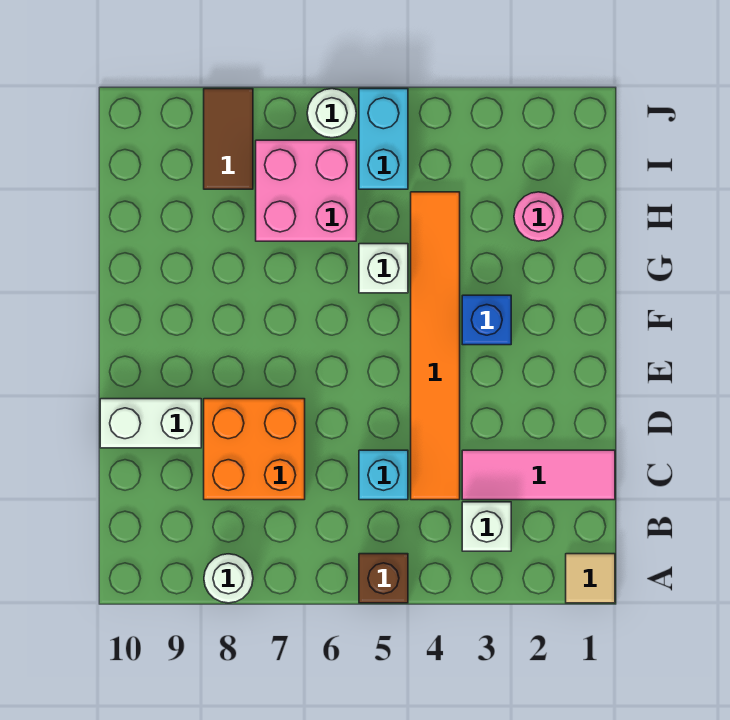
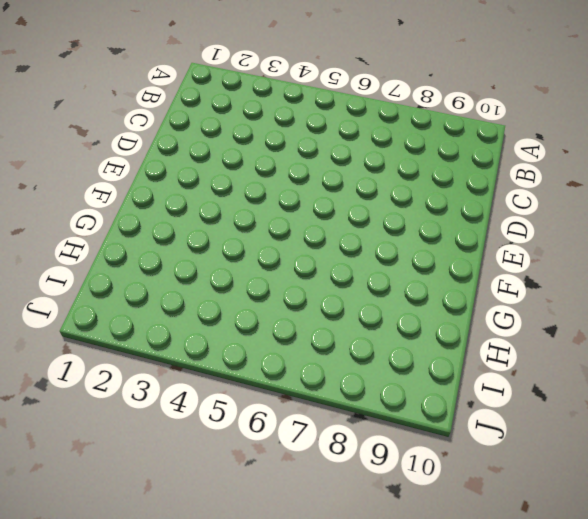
none -> tan 1x1 tile [566,554,615,603]
none -> brown 1x1 brick [359,554,408,603]
none -> white 1x1 round brick [204,554,253,603]

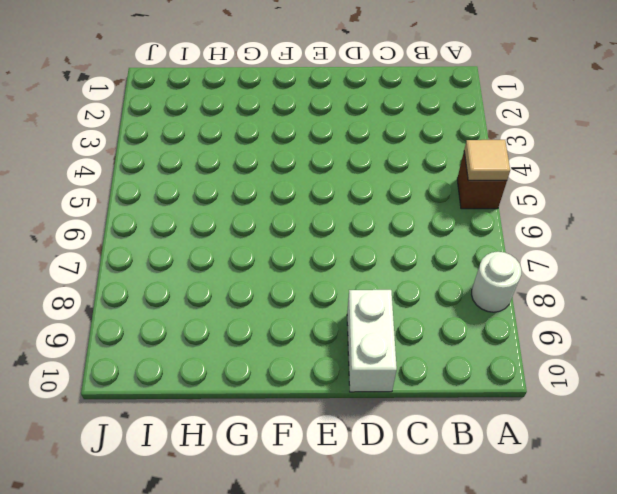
tan 1x1 tile [464,140,510,180] -> tan 1x1 tile moved to [566,554,615,603]
none -> white 1x1 brick [462,502,511,551]
none -> pink 1x3 tile [462,450,615,500]
none -> orange 1x6 tile [411,192,460,500]

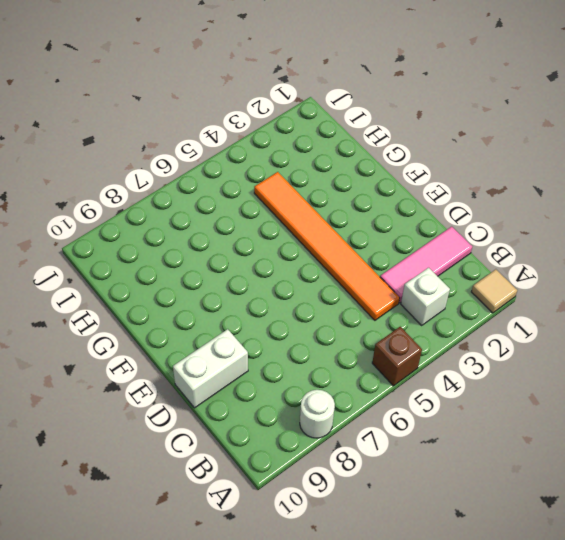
none -> cyan 1x1 brick [359,450,408,500]
none -> orange 2x2 brick [204,399,305,500]
none -> blue 1x1 brick [462,295,511,345]

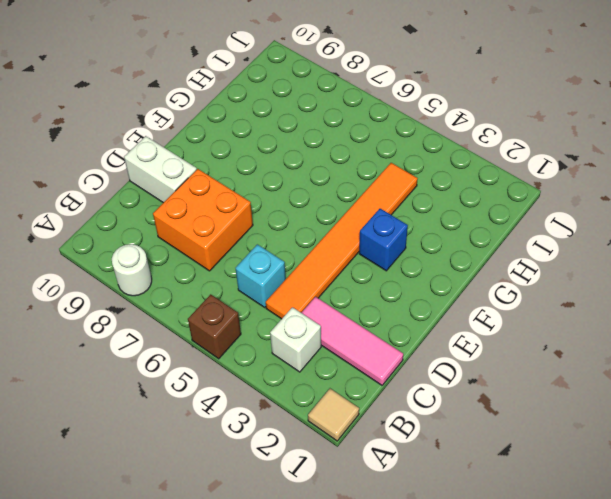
none -> white 1x1 brick [359,244,408,293]
none -> pink 1x1 round brick [514,192,563,241]
none -> pink 2x2 brick [256,140,356,241]

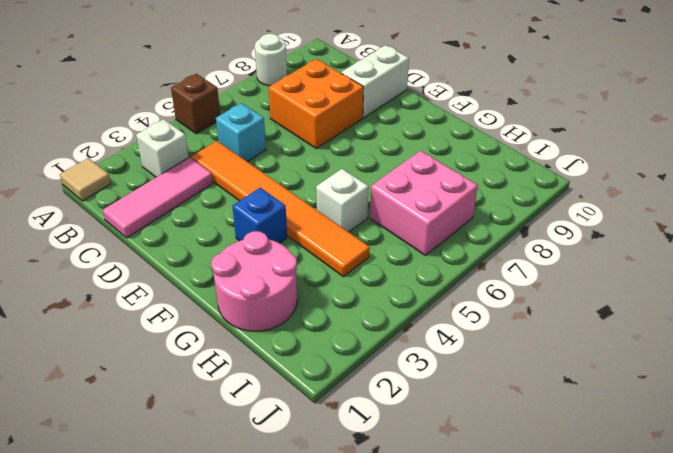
pink 2x2 round brick [211,231,297,331] -> pink 1x1 round brick [514,192,563,241]
none -> cyan 1x2 brick [359,89,408,189]
none -> brown 1x2 tile [204,89,253,189]
none -> white 1x1 round brick [307,89,356,138]

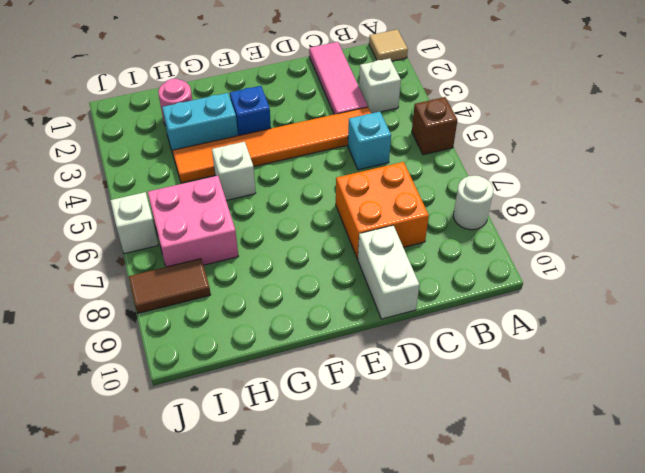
cyan 1x2 brick [162,93,238,153] -> cyan 1x2 brick moved to [359,89,408,189]
white 1x1 brick [111,192,158,254] -> white 1x1 round brick [307,89,356,138]

